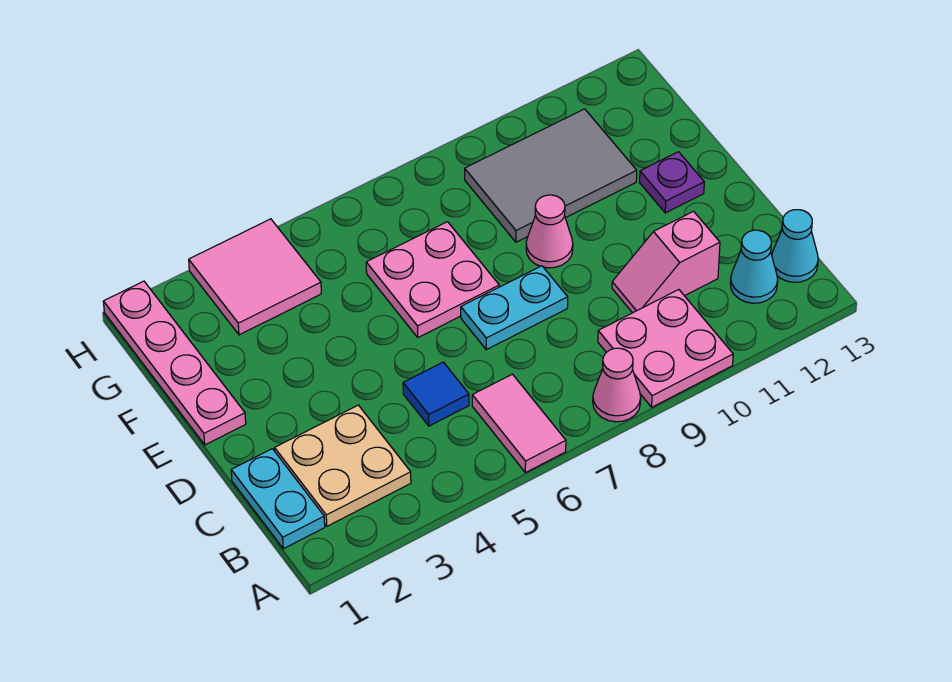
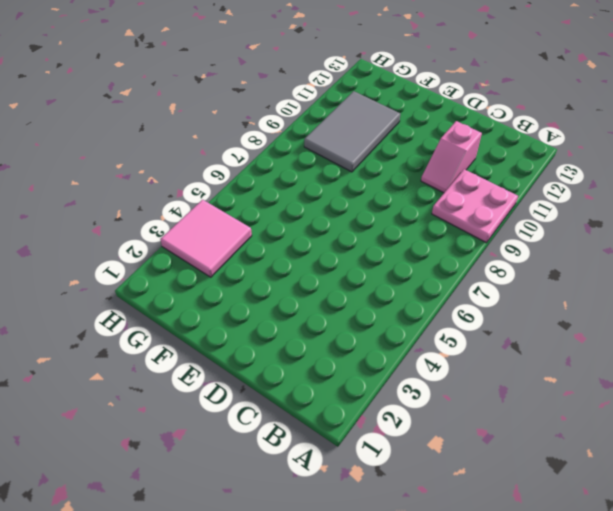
none -> pink 1x2 tile [472,374,566,473]
none -> pink 1x1 cone [593,348,641,422]
none -> cyan 1x2 plate [231,449,325,549]

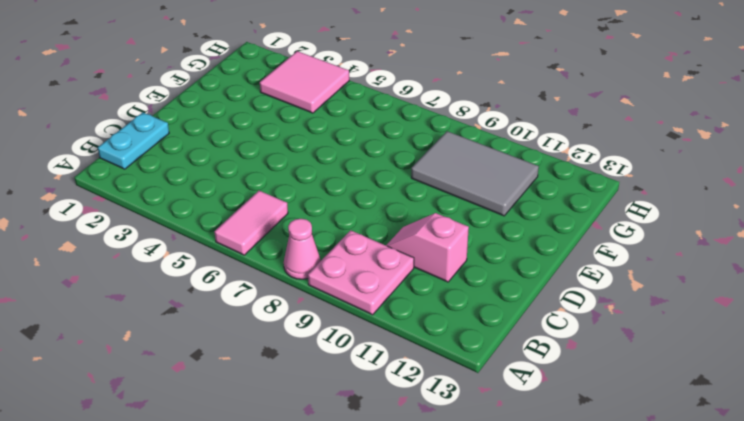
none -> tan 2x2 plate [275,405,411,526]
none -> cyan 1x1 cone [730,230,778,303]
none -> cyan 1x1 cone [772,210,818,282]

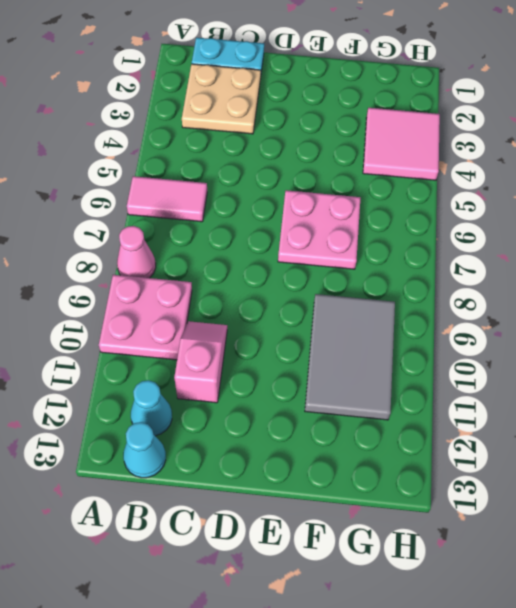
none -> blue 1x1 tile [403,362,469,426]
none -> cyan 1x2 plate [461,266,568,350]
none -> pink 1x4 plate [103,281,246,445]

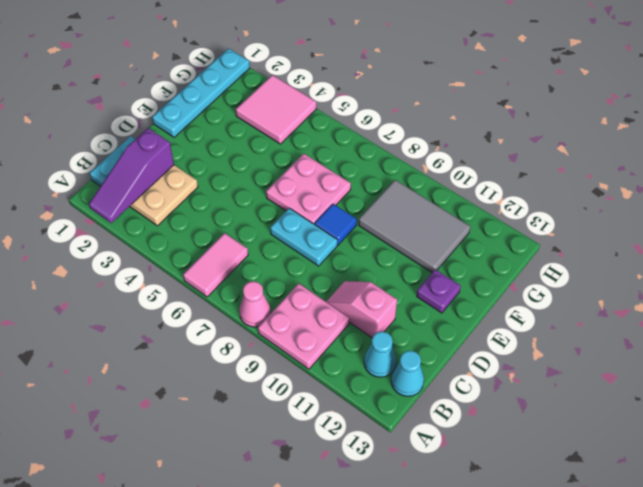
purple 1x3 slope [89,128,174,223] -> none
cyan 1x4 plate [152,48,250,137] -> pink 1x4 plate [103,281,246,445]
blue 1x1 tile [315,204,357,245] -> blue 1x1 tile moved to [403,362,469,426]
none -> pink 1x1 cone [526,195,573,268]

